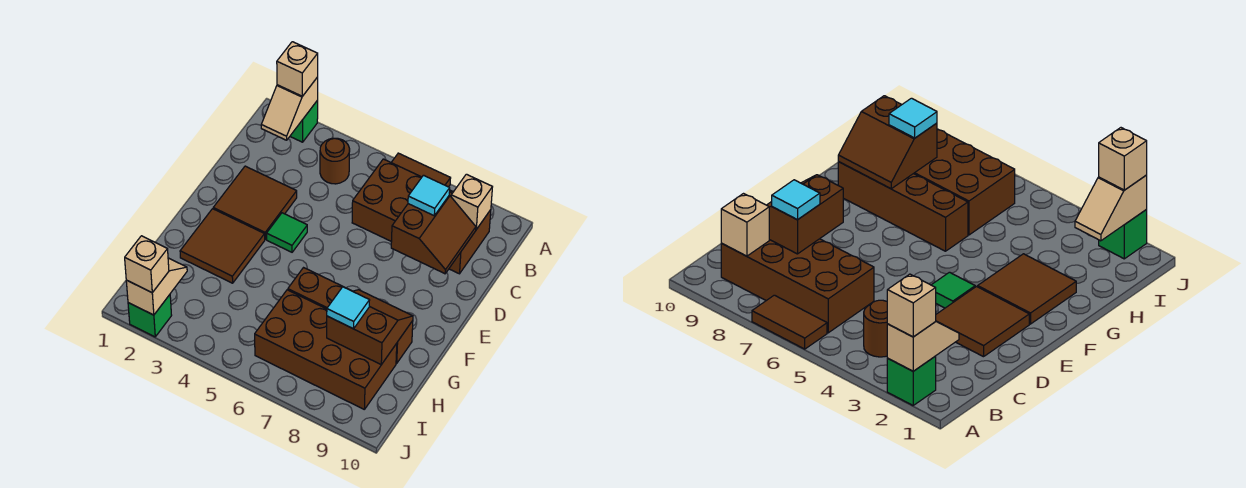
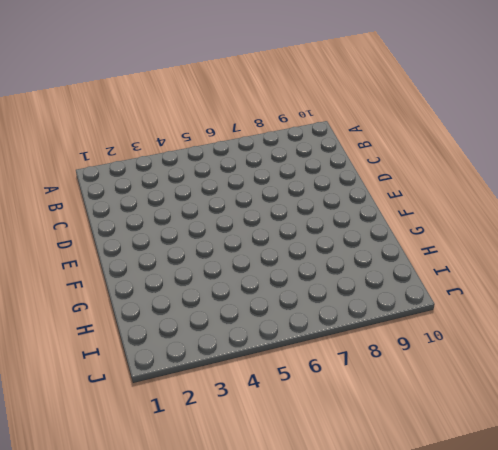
none -> green 1x1 brick [290,100,318,142]
none -> brown 1x2 tile [391,153,451,187]
none -> brown 1x1 round brick [320,138,350,184]

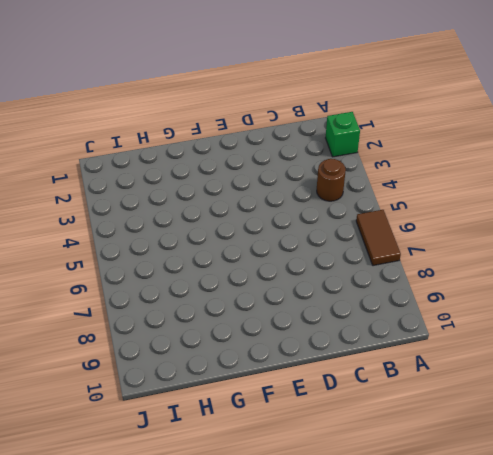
none -> brown 2x4 brick [352,159,491,274]
none -> brown 2x2 tile [213,166,297,239]
none -> green 1x1 tile [267,213,307,252]

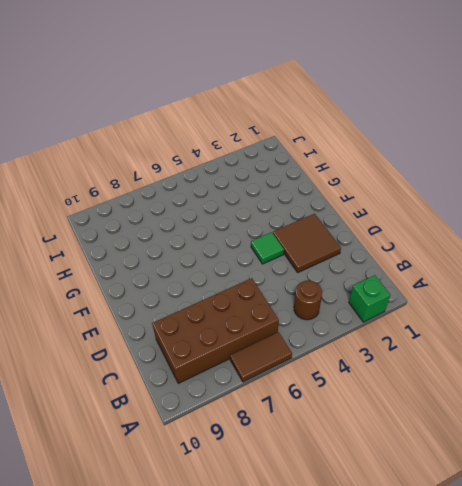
none -> brown 2x2 tile [180,209,265,283]
none -> brown 1x4 brick [288,268,413,363]
none -> brown 2x4 brick [255,290,397,409]

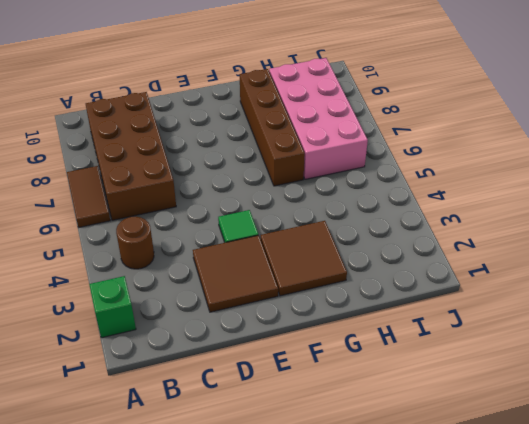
pink 2x4 brick [269,58,368,179] -> brown 2x4 brick [255,290,397,409]
none -> green 1x1 brick [128,295,172,337]
none -> tan 1x2 slope [261,77,318,140]
none -> tan 1x1 brick [451,174,492,229]

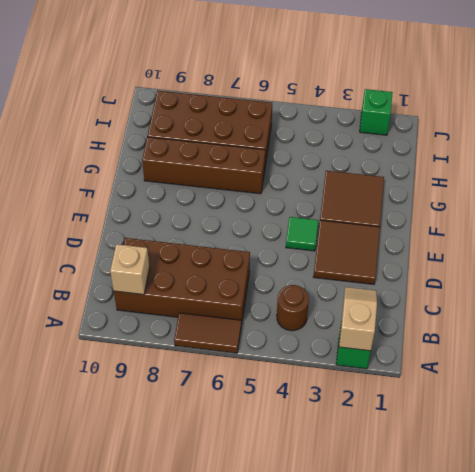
none -> brown 2x2 slope [391,195,476,274]
none -> brown 2x2 slope [327,290,413,365]
none -> tan 1x2 slope [126,258,187,315]

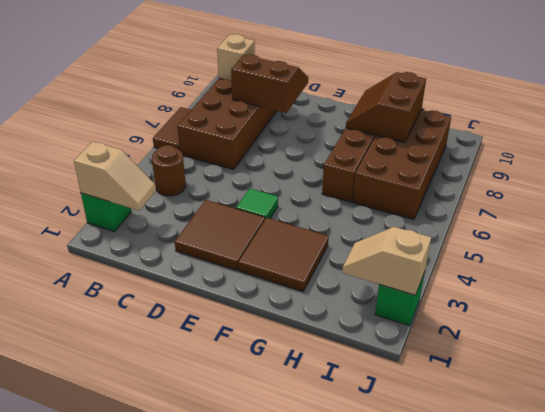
none -> tan 1x1 brick [277,42,318,96]
none -> cyan 1x1 tile [408,175,450,216]
none -> cyan 1x1 tile [327,287,370,329]

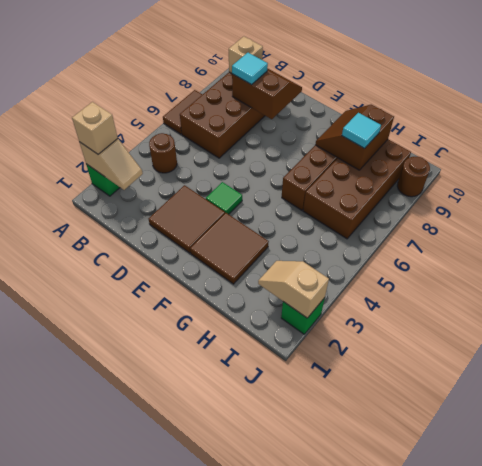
brown 1x1 round brick [397,157,430,197] -> none
none -> tan 1x1 brick [125,236,169,293]

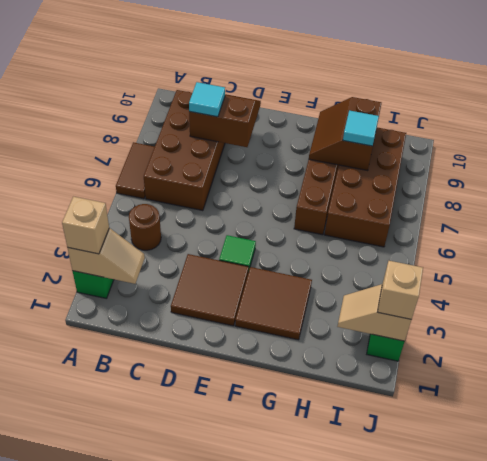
none -> tan 1x1 brick [451,174,492,229]

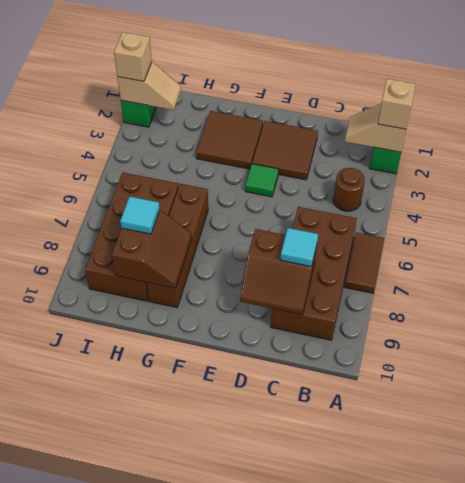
none -> tan 1x1 brick [451,174,492,229]

